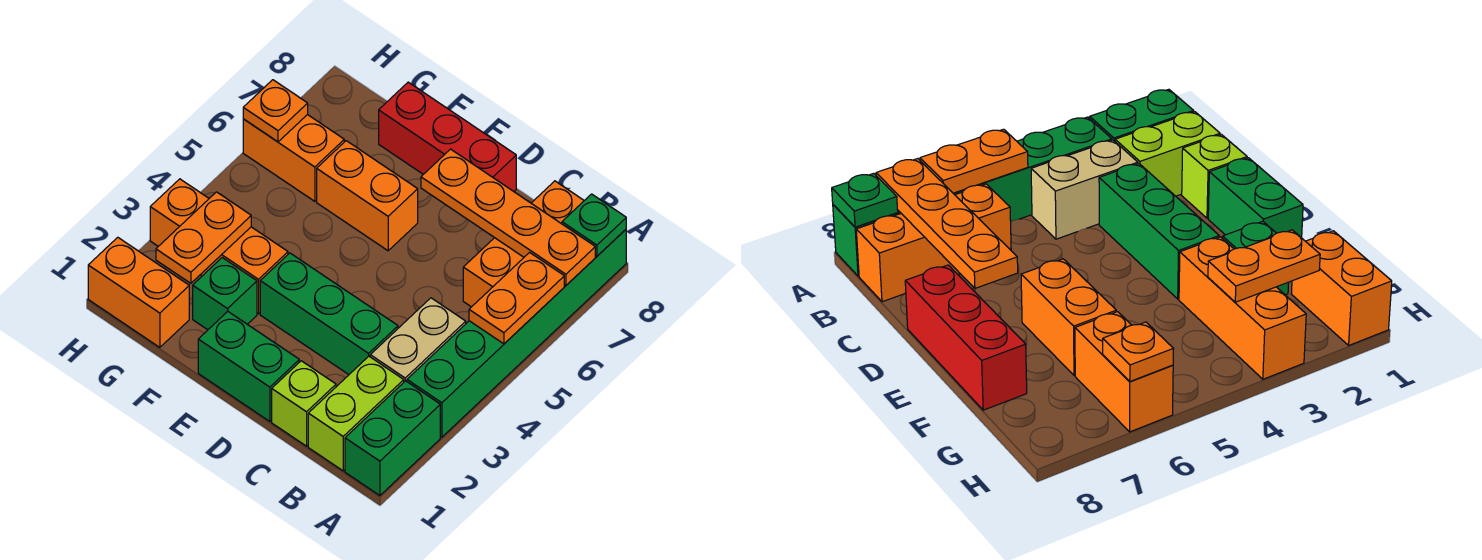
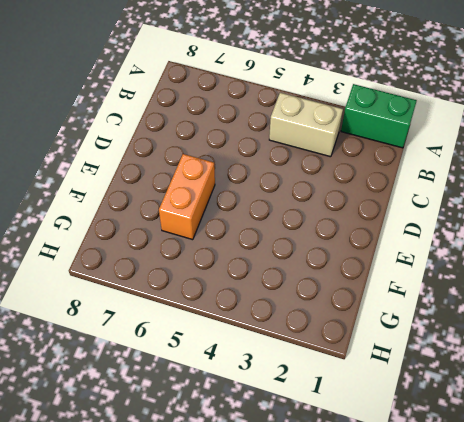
none -> green 1x6 brick [407,230,626,437]
none -> lime 1x2 brick [308,356,404,471]
none -> orange 1x3 brick [463,181,584,307]

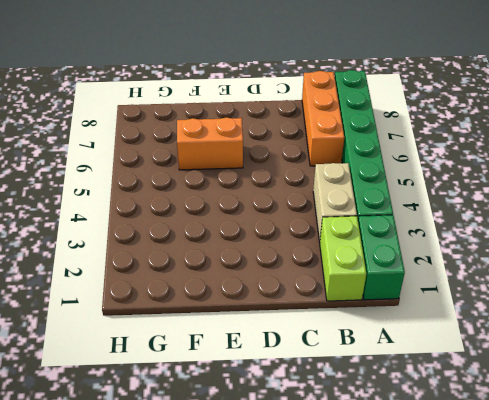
none -> lime 1x1 brick [272,361,336,446]
none -> green 1x3 brick [260,253,398,375]
none -> green 1x2 brick [198,312,299,421]

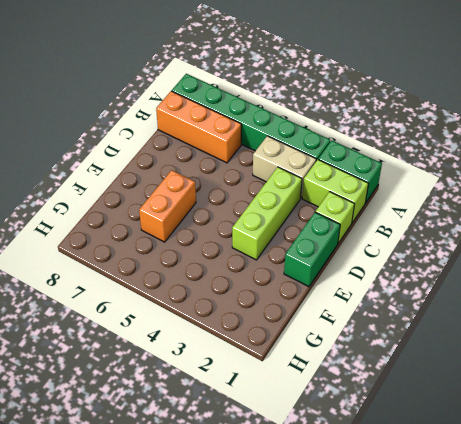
lime 1x3 brick [232,167,302,260] -> green 1x3 brick [260,253,398,375]
none -> red 1x3 brick [379,82,516,191]
none -> green 1x1 brick [193,258,257,330]
none -> orange 1x3 brick [150,179,288,314]

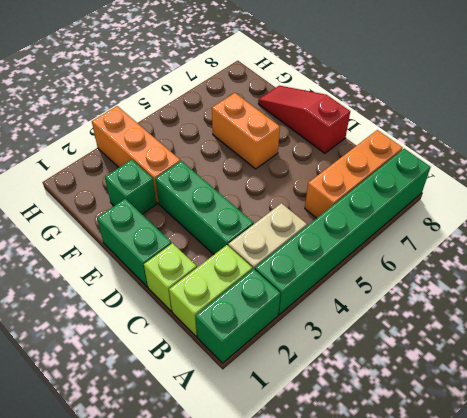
red 1x3 slope [258,86,350,153] -> red 1x3 brick [379,82,516,191]
none -> orange 1x2 brick [88,237,189,347]
none -> orange 1x2 brick [243,115,344,201]
none -> orange 1x2 plate [469,253,564,344]

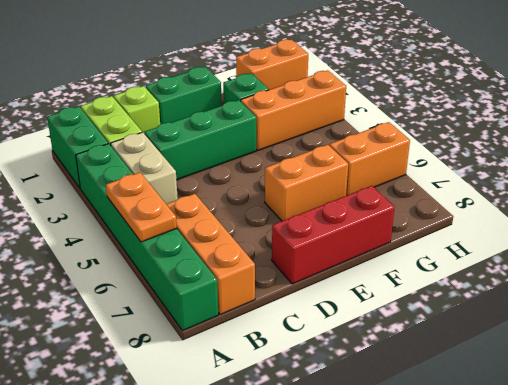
none -> orange 1x4 plate [421,149,595,285]
none -> green 1x1 plate [562,194,626,256]
none -> orange 1x2 plate [156,192,251,283]

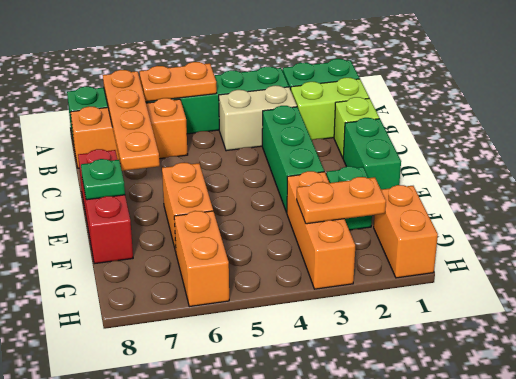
green 1x1 plate [81,159,125,200] -> green 1x1 plate moved to [562,194,626,256]
none -> orange 1x1 plate [243,80,308,142]

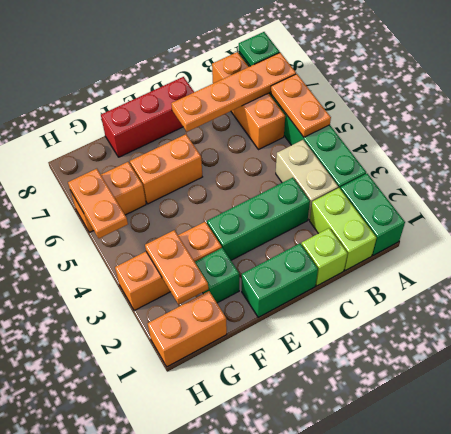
orange 1x2 plate [68,169,128,238] -> orange 1x1 plate [243,80,308,142]

